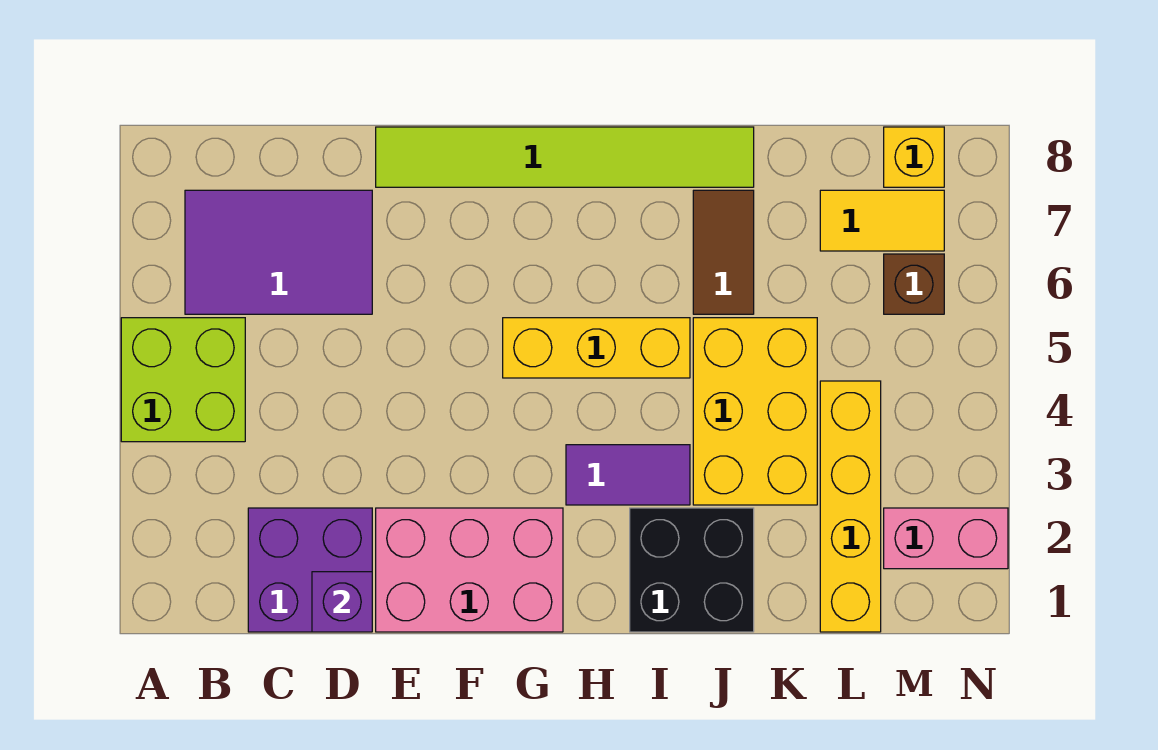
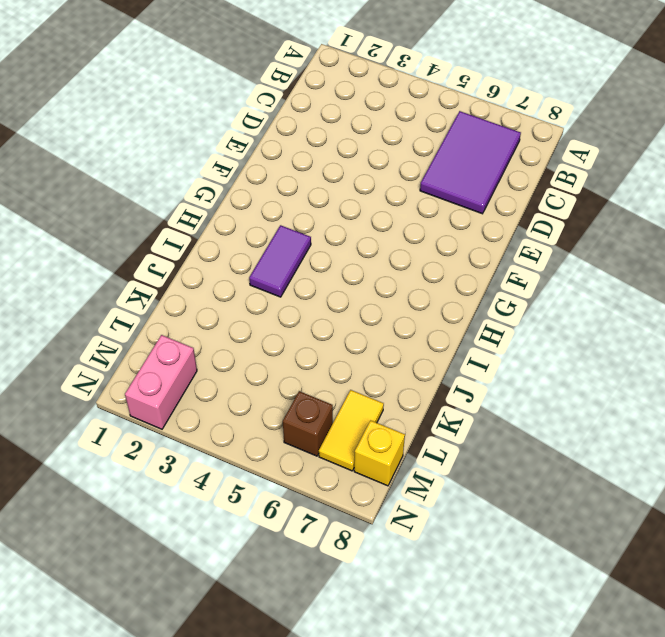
none -> lime 2x2 brick [121,318,245,442]
none -> purple 2x2 brick [248,508,372,632]
none -> pink 2x3 brick [376,508,563,632]

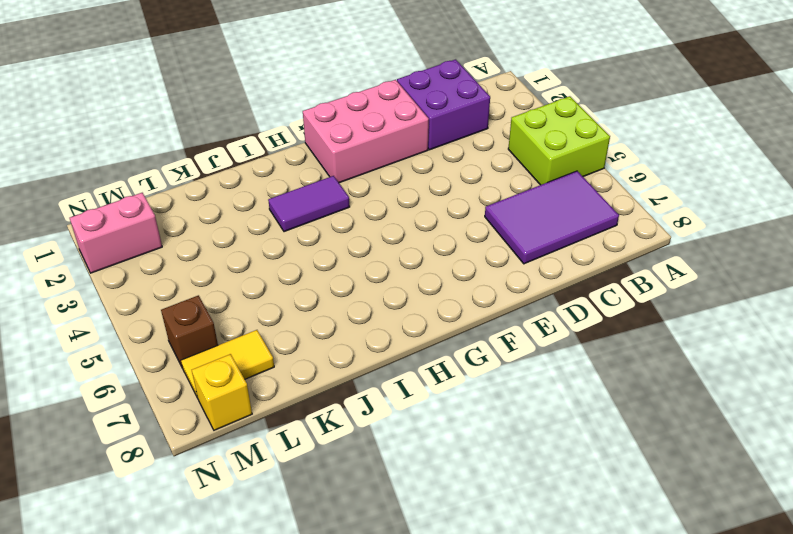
none -> lime 1x6 tile [376,127,754,187]
none -> yellow 1x3 brick [503,318,690,378]
none -> black 2x2 brick [630,508,754,632]

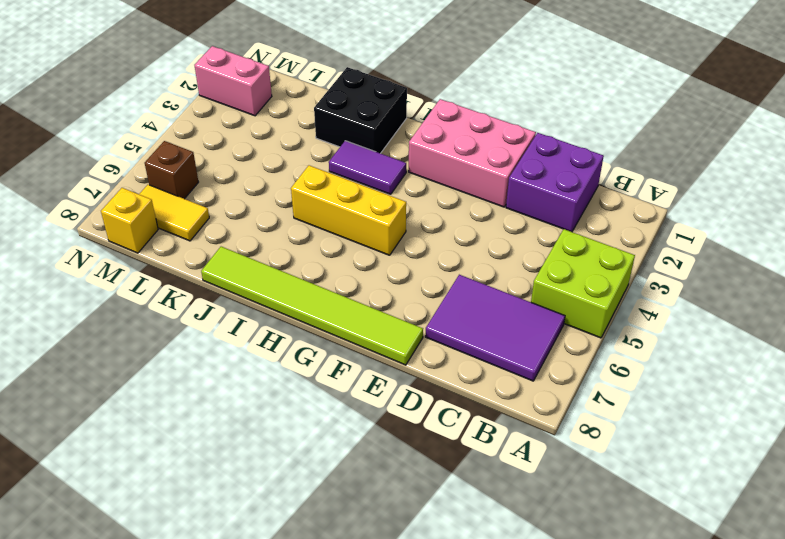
none -> yellow 2x3 brick [693,318,817,505]
none -> brown 1x2 tile [693,190,754,314]
none -> yellow 1x4 brick [820,381,881,632]

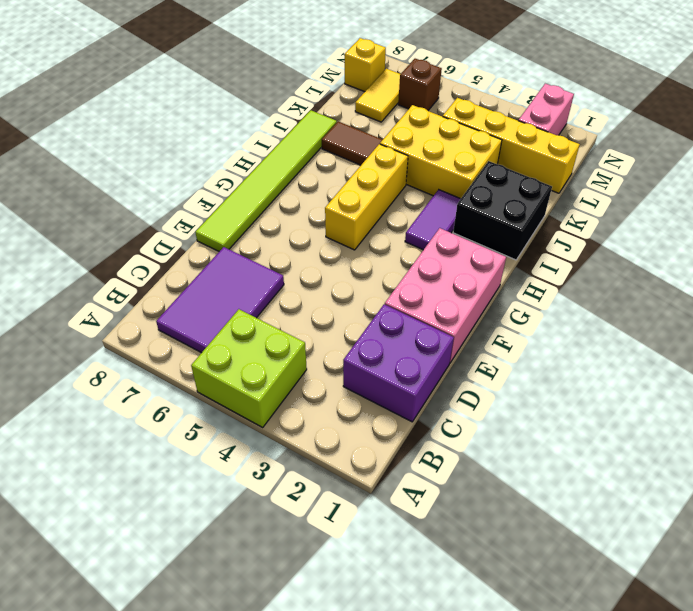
none -> purple 1x1 brick [312,572,372,632]

